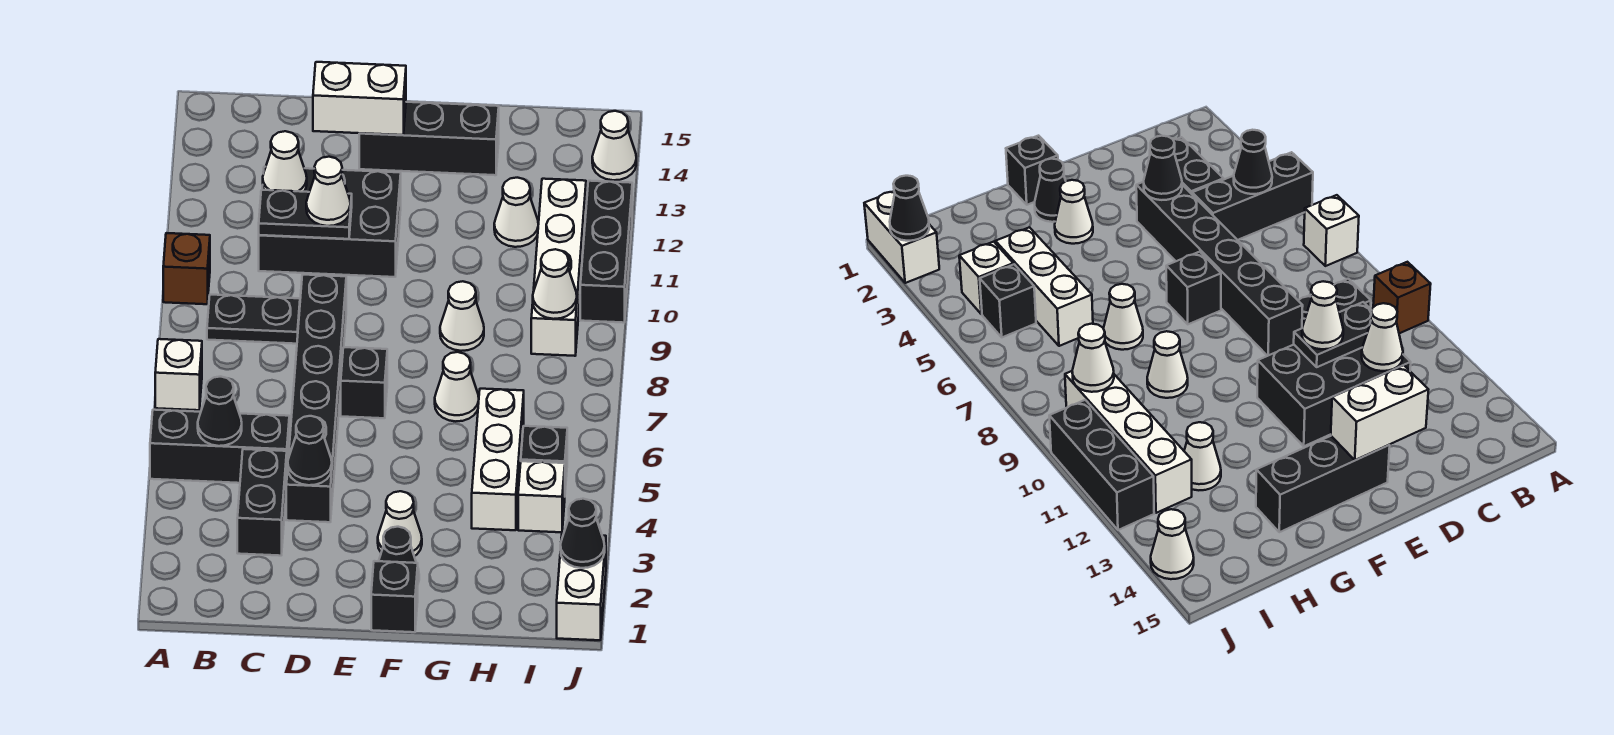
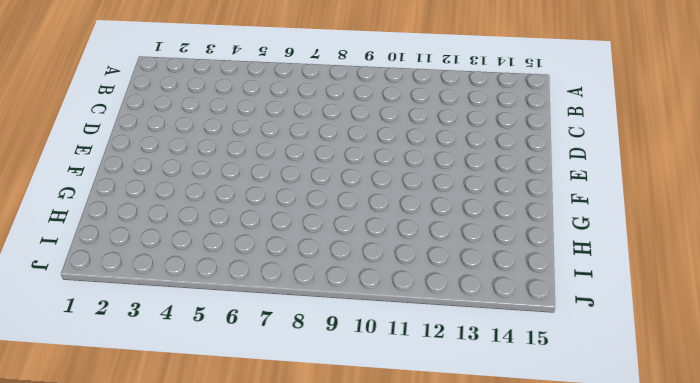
none -> black 1x3 brick [150,410,289,483]
none -> white 1x1 brick [155,339,202,410]
none -> brown 1x1 brick [163,233,210,304]
none -> black 1x2 plate [207,295,300,344]

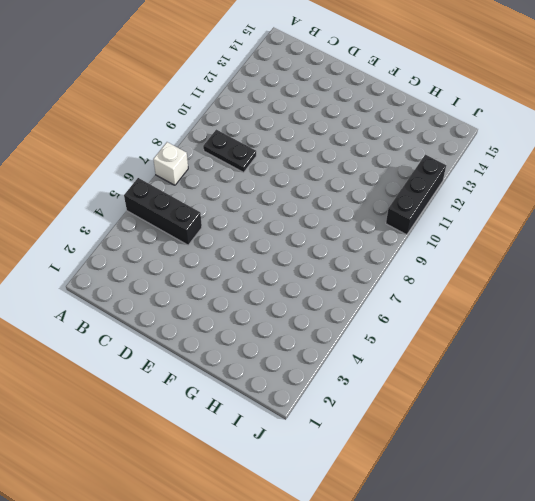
none -> brown 1x1 brick [163,233,210,304]
none -> black 1x2 brick [237,449,287,556]
none -> black 2x3 brick [259,167,401,277]
none -> black 1x6 brick [286,275,346,522]

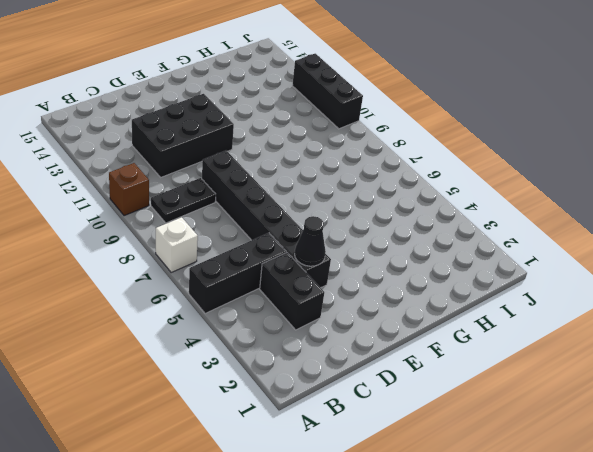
none -> black 1x1 brick [341,347,387,418]
none -> black 1x3 brick [359,102,499,175]
none -> black 1x1 brick [371,561,418,632]
none -> black 1x1 cone [379,527,419,583]

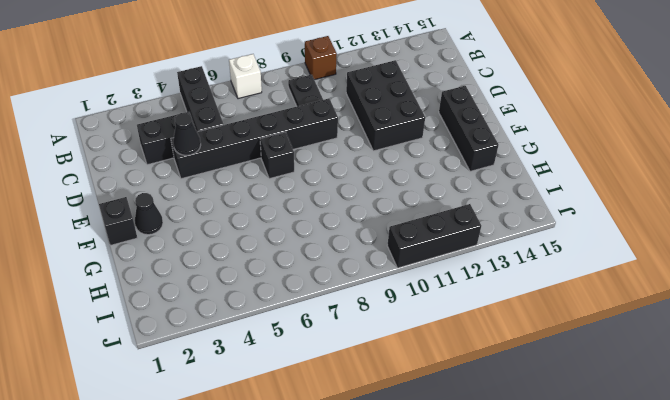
none -> white 1x1 cone [378,491,422,556]
none -> white 1x1 cone [435,352,479,421]
none -> white 1x1 cone [440,281,484,351]
none -> white 1x3 brick [472,389,524,530]

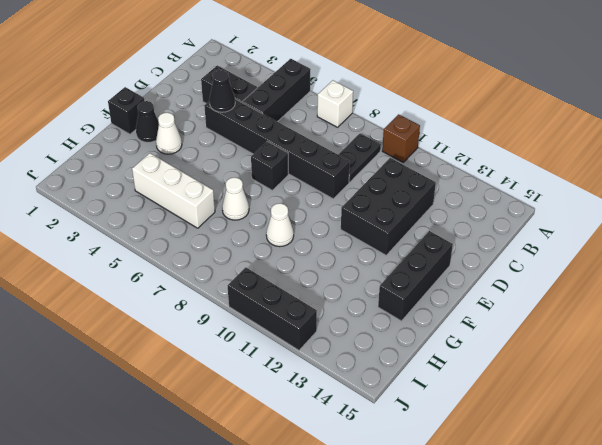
none -> white 1x1 cone [494,178,538,247]
none -> white 1x1 brick [518,461,565,532]
none -> black 1x1 brick [521,426,567,490]
none -> white 1x4 brick [531,179,586,356]

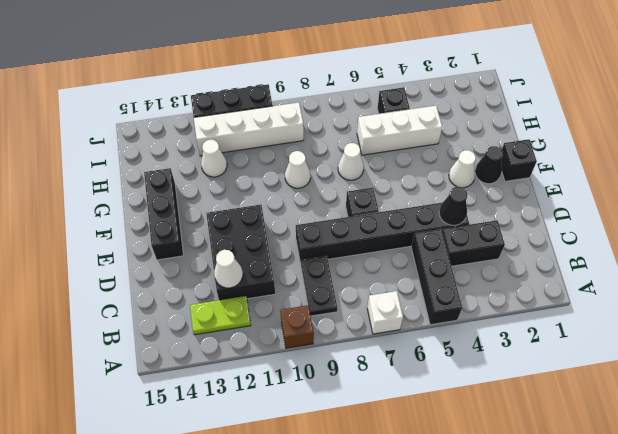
lime 1x2 plate [190,296,251,335] -> none
none -> white 1x1 brick [518,461,565,532]
none -> white 1x2 brick [557,534,606,640]
none -> white 1x1 cone [592,111,636,180]
none -> black 1x1 cone [198,377,242,446]

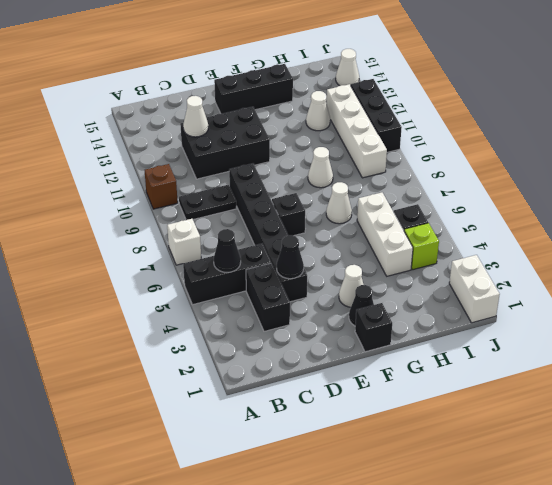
lime 1x1 brick [404,223,439,270] -> white 1x1 brick [518,461,565,532]
none -> black 1x2 plate [259,190,352,239]
none -> white 1x2 brick [313,62,406,135]
none -> white 1x1 cone [533,249,577,319]
none -> black 1x1 cone [560,499,605,568]

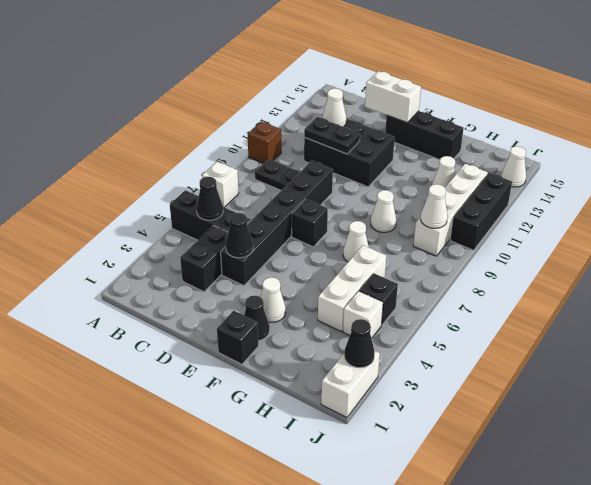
none -> white 1x1 cone [306,157,350,226]

